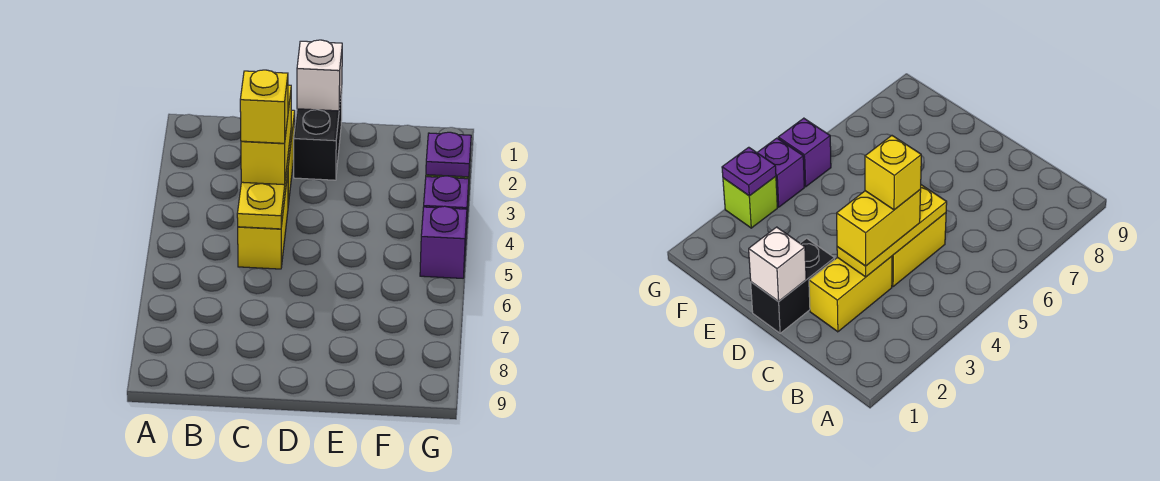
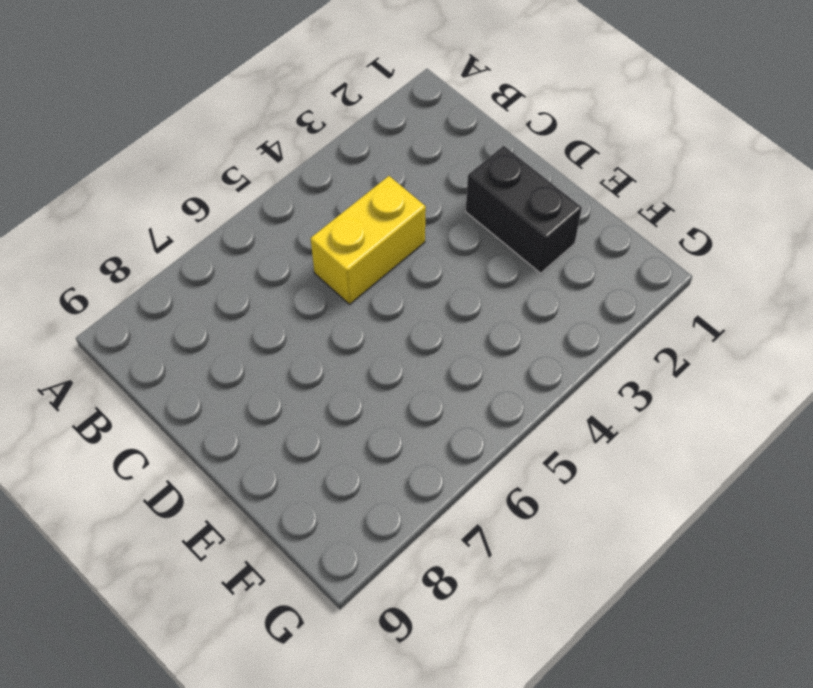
black 1x2 brick [466,146,582,273] -> black 1x2 brick turned to [294,88,342,180]
none -> yellow 1x2 brick [809,256,892,332]
none -> lime 1x1 brick [723,176,777,228]

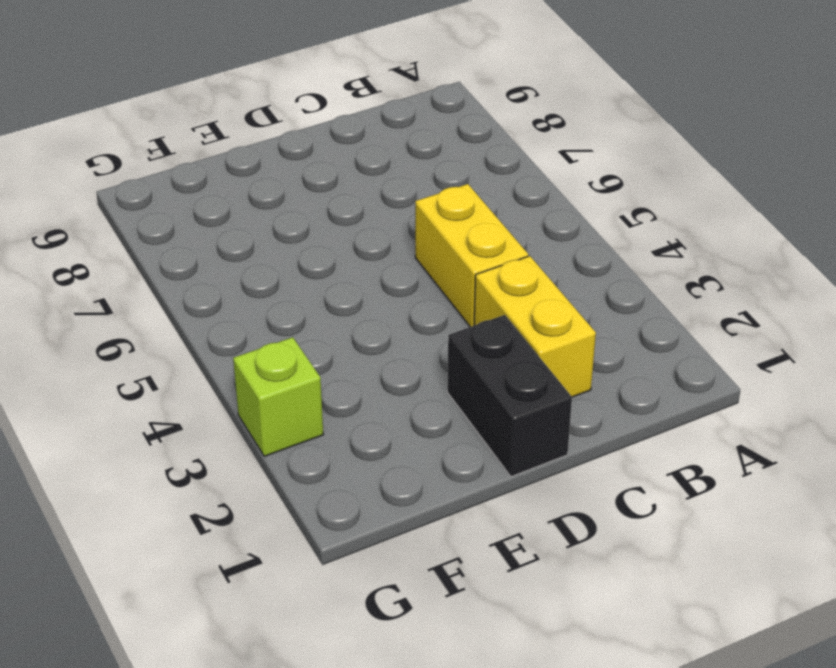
none -> purple 1x1 brick [424,176,469,229]
none -> purple 1x1 brick [420,206,467,278]

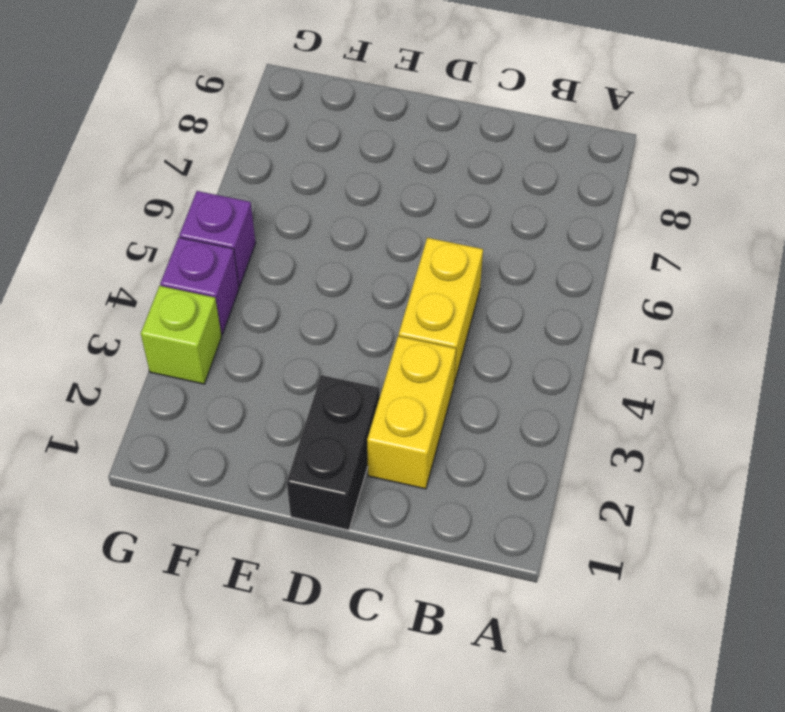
none -> yellow 1x3 plate [237,134,291,229]
none -> white 1x1 brick [297,40,342,111]

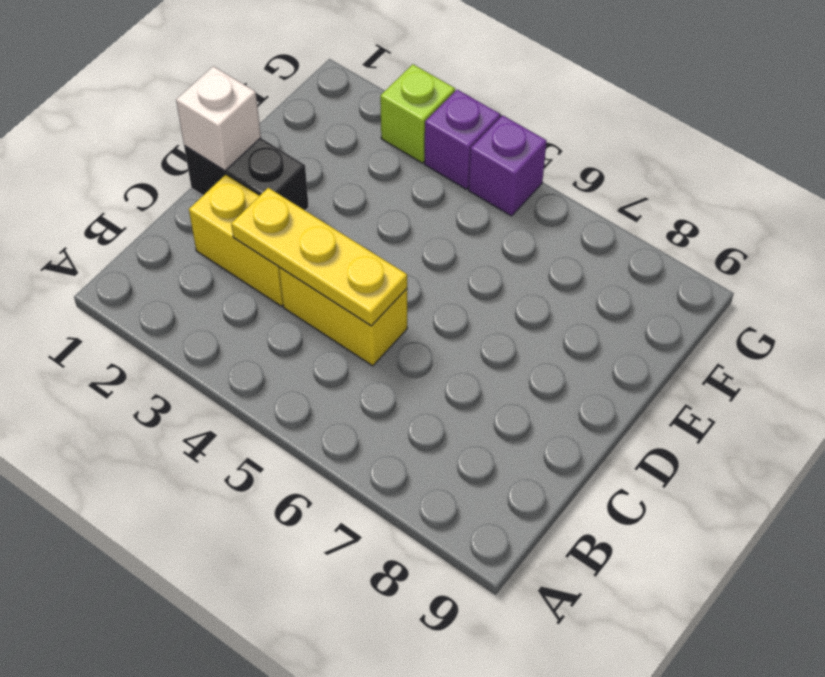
none -> purple 1x1 plate [426,132,471,177]
none -> yellow 1x2 brick [241,85,291,185]

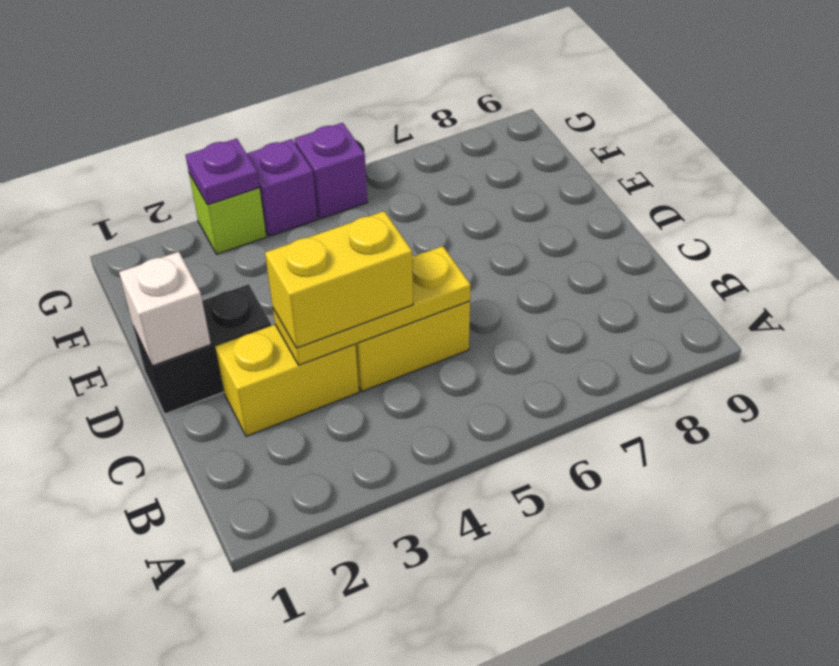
none -> yellow 1x1 brick [240,70,288,143]

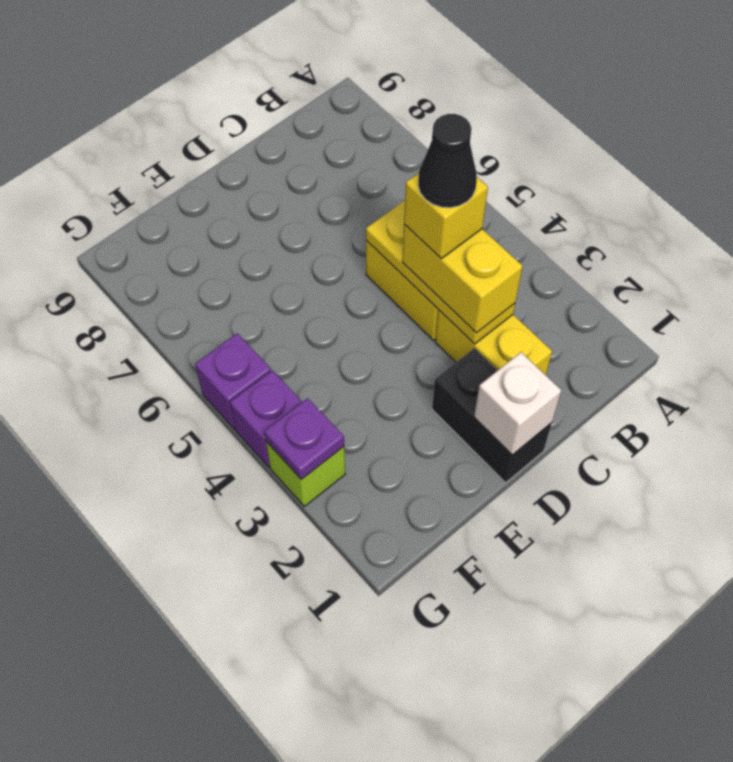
black 1x1 cone [418,114,477,208] -> none

